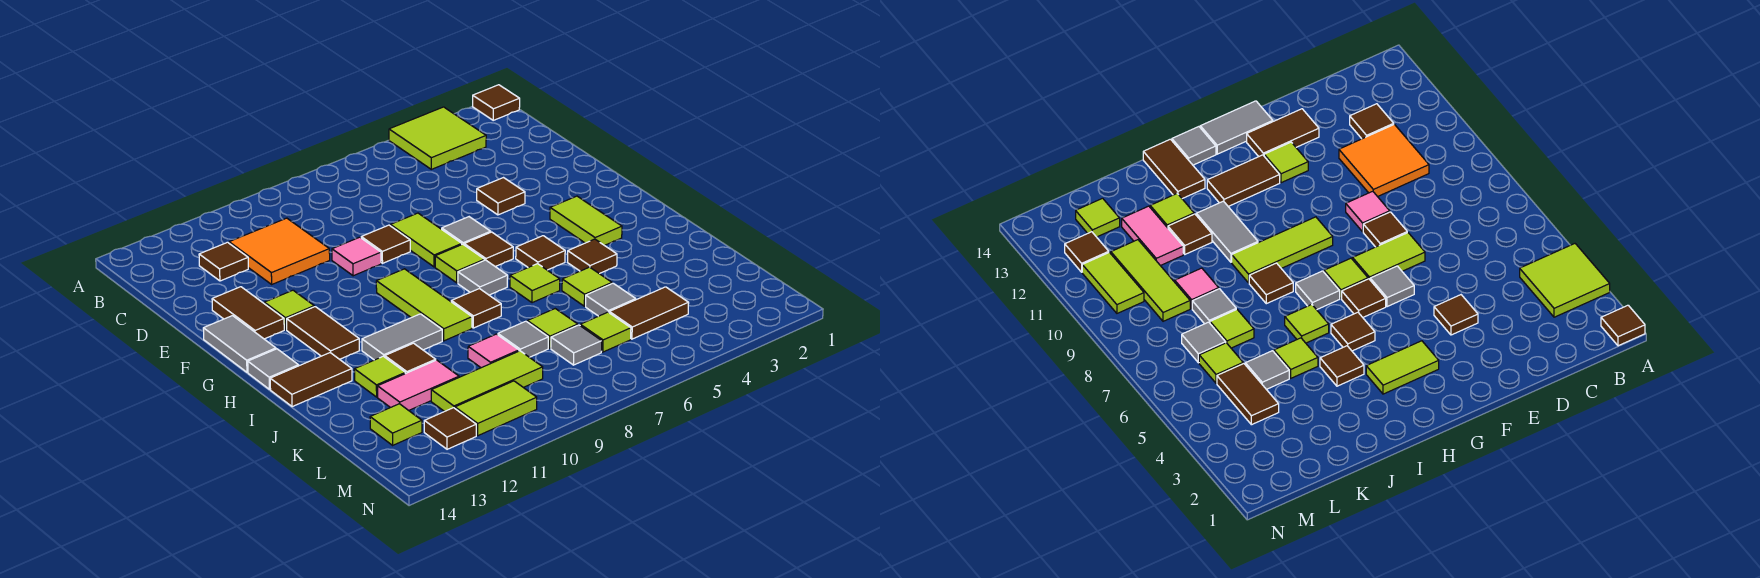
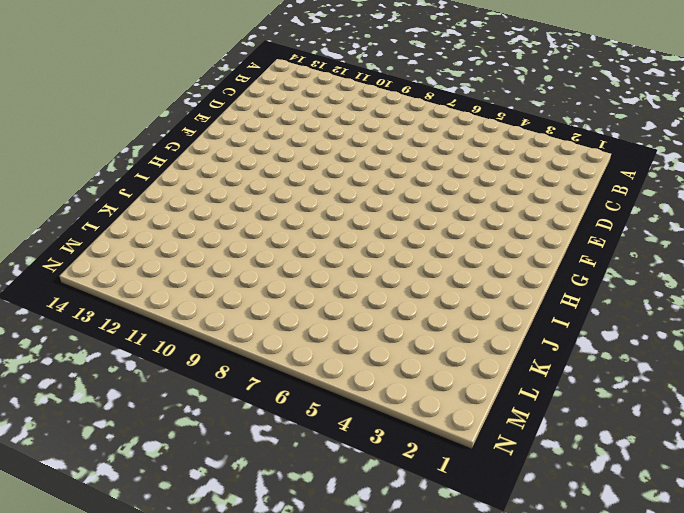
none -> brown 1x1 tile [473,85,520,120]
none -> lime 2x2 tile [389,107,486,169]
none -> orange 2x2 tile [229,218,330,284]
none -> brown 1x1 tile [199,242,248,281]

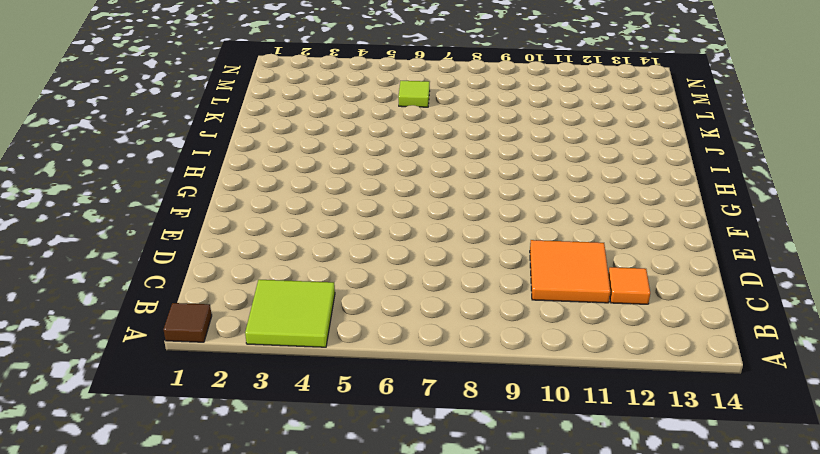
orange 1x1 tile [608,267,650,304] -> brown 1x1 tile [199,242,248,281]
none -> brown 1x1 tile [477,178,525,215]
none -> lime 1x2 tile [390,213,462,267]
none -> brown 1x1 tile [361,225,410,263]
none -> pink 1x1 tile [332,237,381,276]

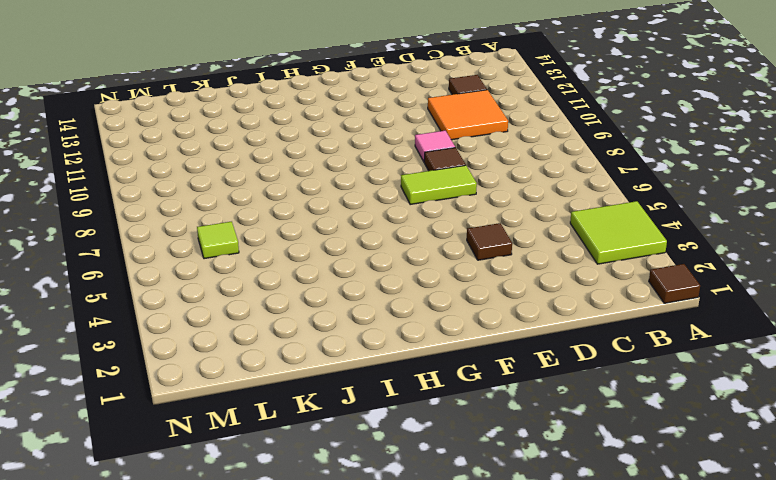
none -> brown 1x2 tile [212,287,284,339]
none -> grey 1x1 tile [442,217,491,245]
none -> lime 1x1 tile [264,290,314,330]
none -> grey 1x2 tile [203,316,276,372]

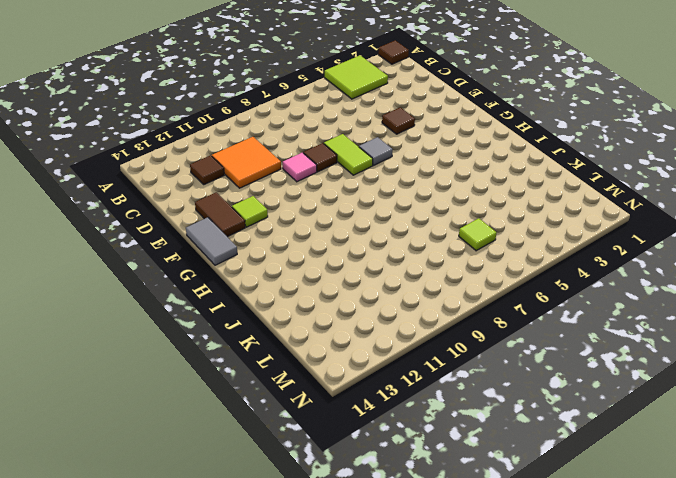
none -> lime 1x2 tile [550,196,622,245]
none -> brown 1x1 tile [464,232,513,267]
none -> lime 1x1 tile [435,244,485,283]
none -> lime 1x3 tile [376,269,472,341]

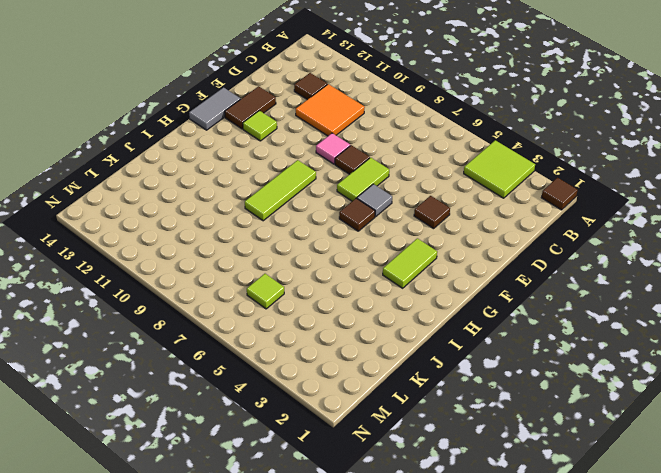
none -> lime 1x1 tile [435,244,485,283]
none -> brown 1x2 tile [287,307,360,359]
none -> brown 1x1 tile [516,236,565,270]
none -> grey 1x1 tile [458,260,508,295]

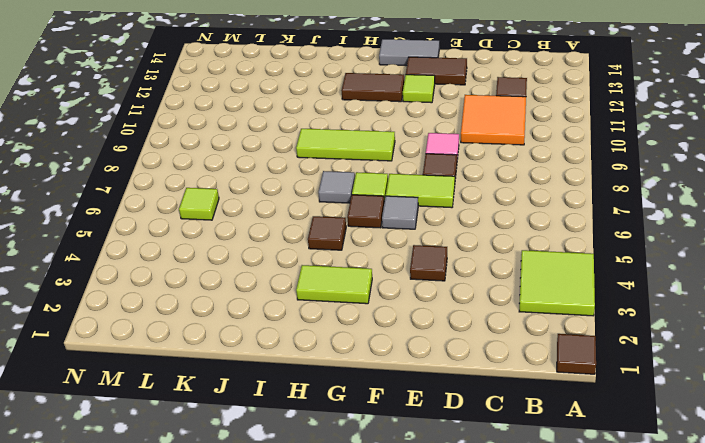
none -> grey 1x1 tile [248,349,299,389]
none -> brown 1x1 tile [568,239,617,274]
none -> lime 1x1 tile [510,264,560,303]
none -> brown 1x1 tile [451,289,501,328]

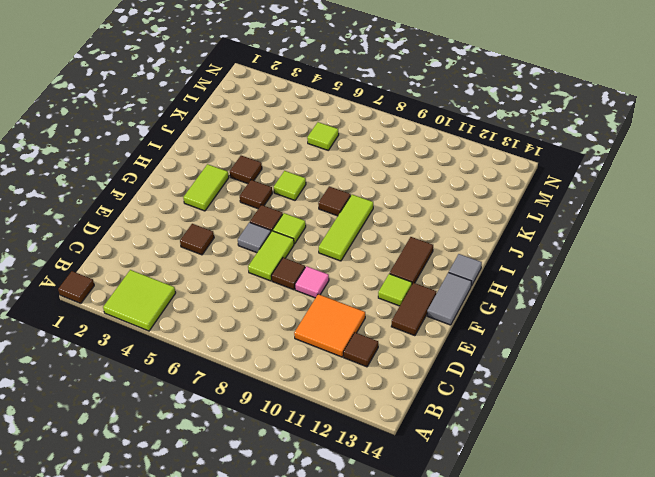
none -> grey 1x1 tile [458,260,508,295]
none -> grey 1x2 tile [362,314,442,360]
none -> brown 1x2 tile [270,353,352,407]
none -> lime 1x1 tile [562,267,612,306]

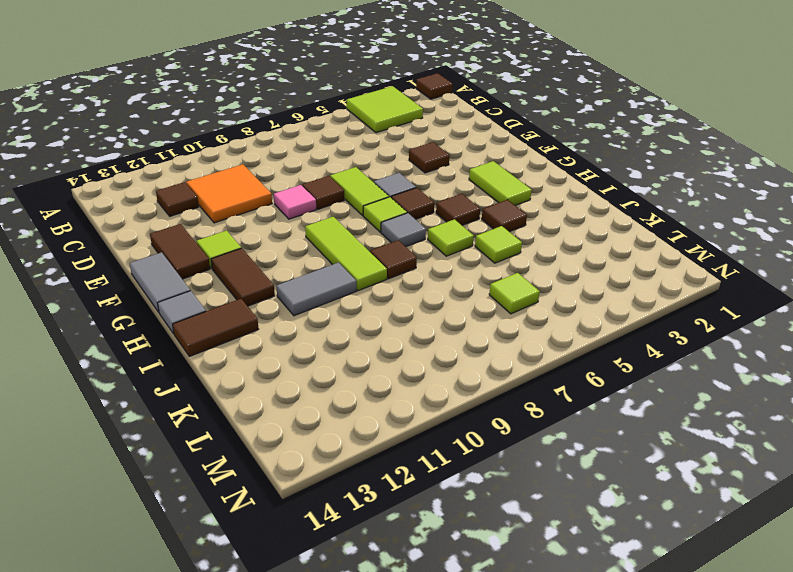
none -> brown 1x1 tile [385,343,436,374]
none -> lime 1x1 tile [354,356,405,397]
none -> grey 1x1 tile [586,283,636,316]
none -> lime 1x1 tile [527,309,578,348]

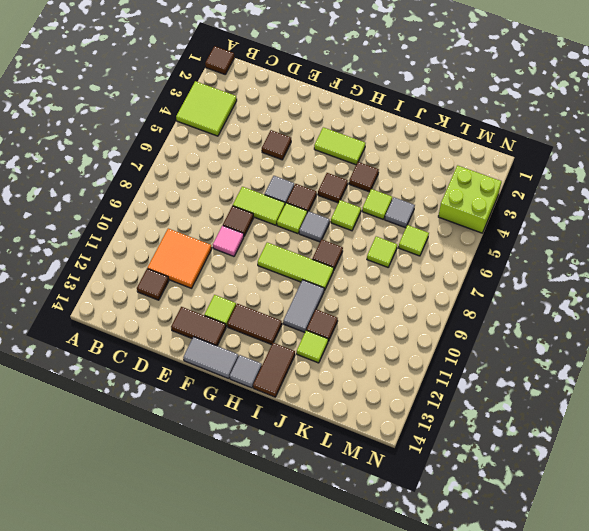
lime 2x2 brick [438,165,502,233] -> none
none -> grey 1x1 tile [498,321,548,357]
none -> pink 1x1 tile [468,334,519,368]
none -> pink 1x2 tile [378,360,459,410]
none -> brown 1x2 tile [609,287,689,339]

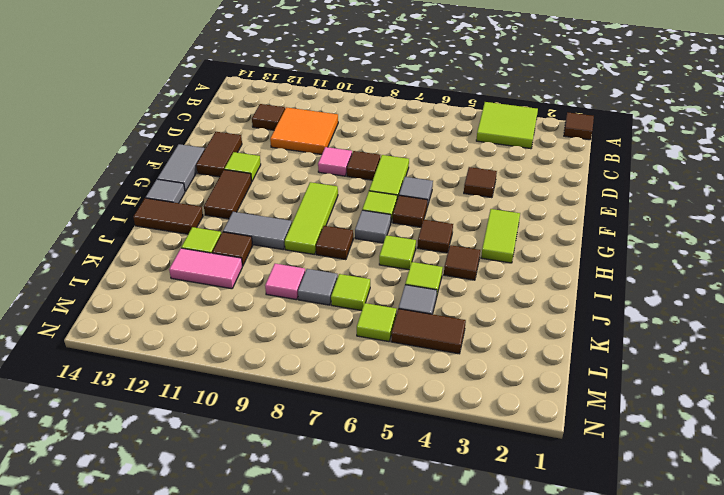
none -> grey 1x1 tile [551,325,602,365]
none -> lime 1x3 tile [431,351,543,412]
none -> lime 1x1 tile [370,404,422,445]
none -> lime 1x2 tile [455,381,537,436]

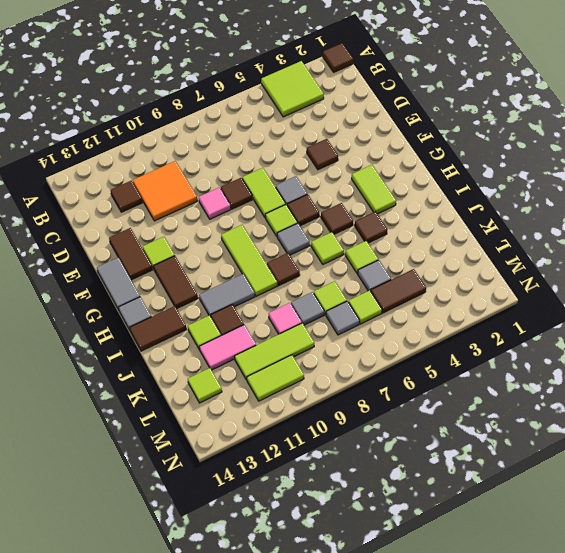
none -> brown 1x1 tile [424,408,476,449]

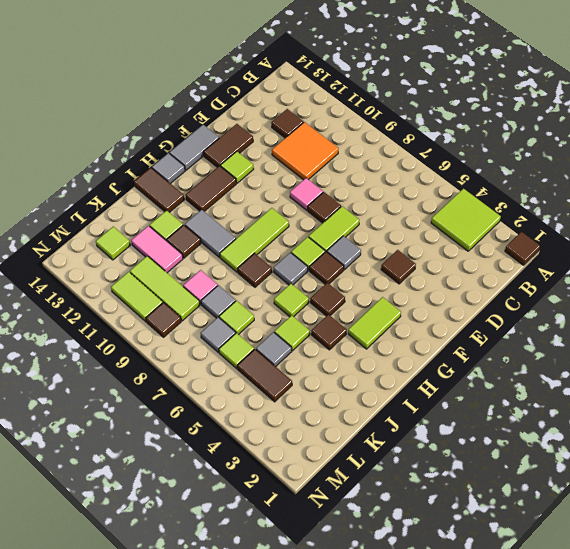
brown 1x1 tile [146,302,181,337] -> brown 1x1 tile moved to [424,408,476,449]

